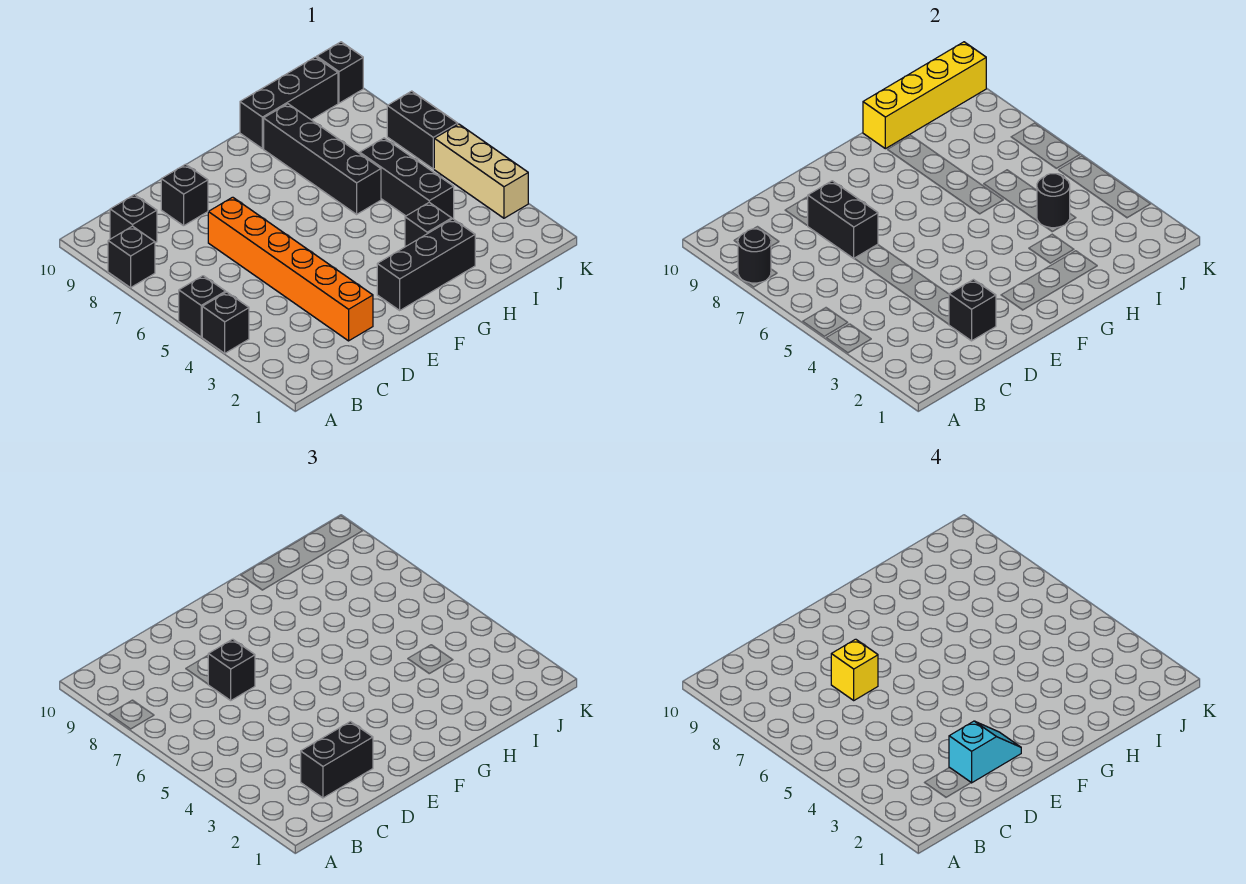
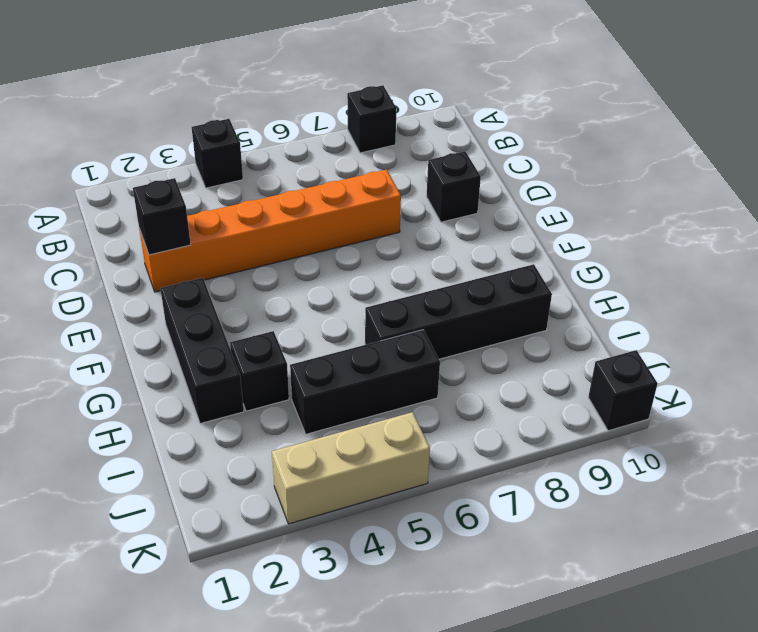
none -> black 1x1 brick [179,276,226,337]
none -> black 1x1 brick [110,195,157,243]
none -> black 1x3 brick [240,57,338,149]

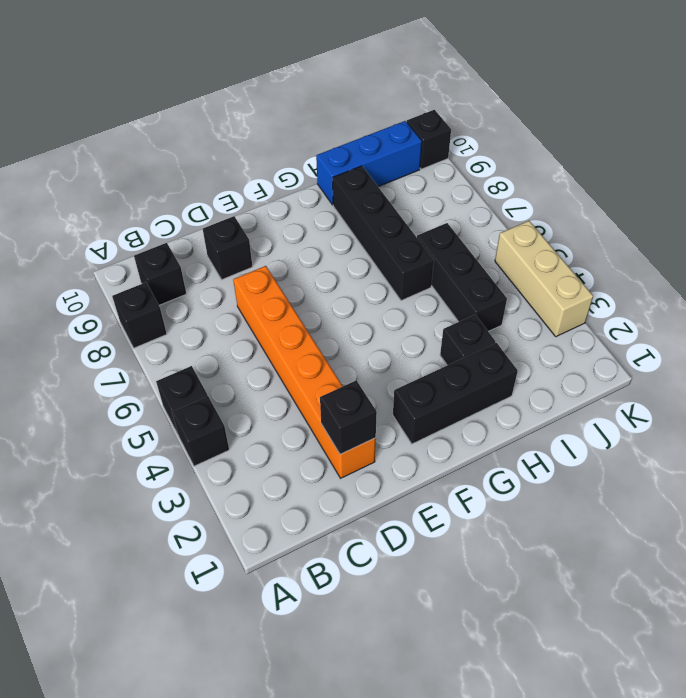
blue 1x3 brick [316,121,422,205] -> black 1x3 brick [240,57,338,149]
none -> black 1x2 brick [387,91,458,169]
none -> black 1x1 round brick [738,229,771,283]
none -> black 1x2 brick [808,181,878,258]

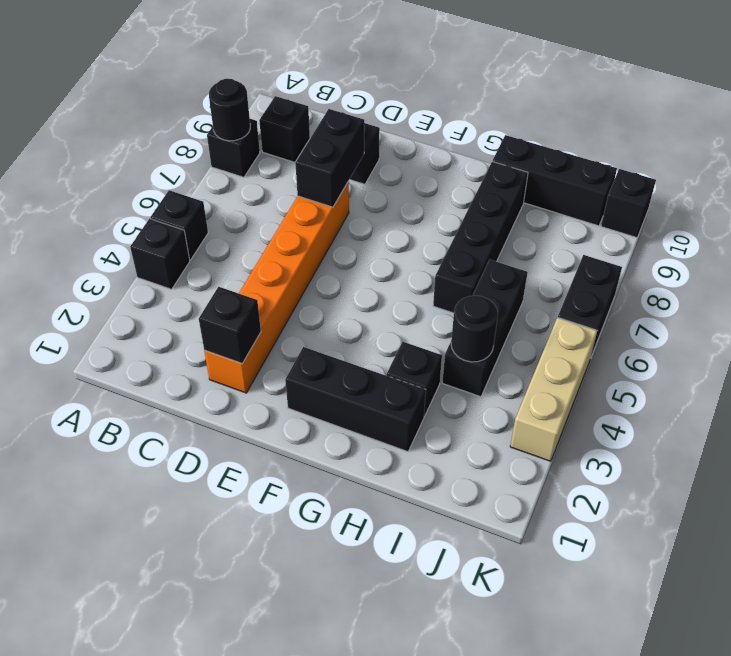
none -> yellow 1x4 brick [863,42,986,149]
none -> black 1x2 brick [301,722,373,798]
none -> black 1x1 brick [208,639,255,700]

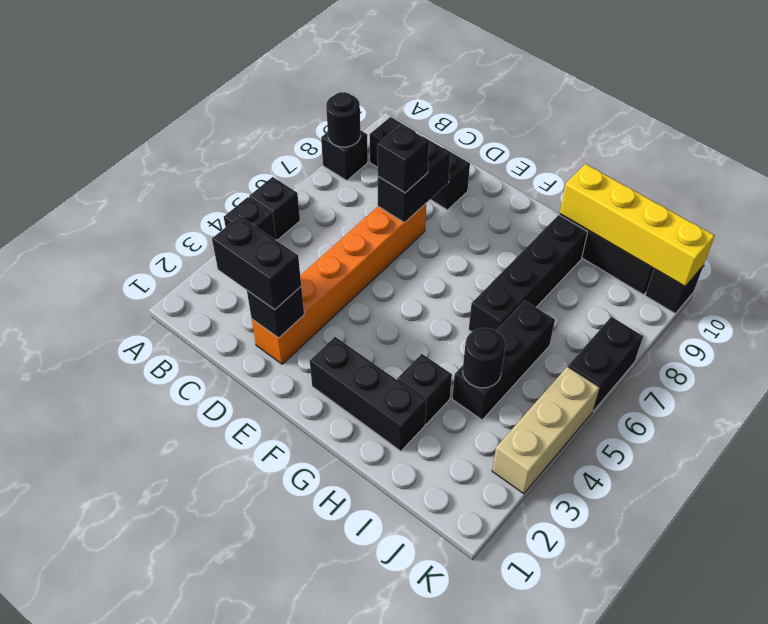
none -> cyan 1x2 slope [949,721,1021,783]
none -> yellow 1x1 brick [831,639,878,700]

